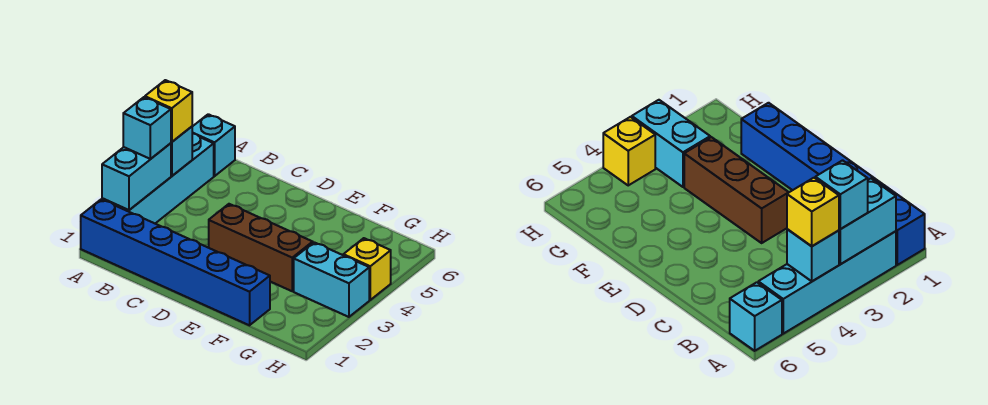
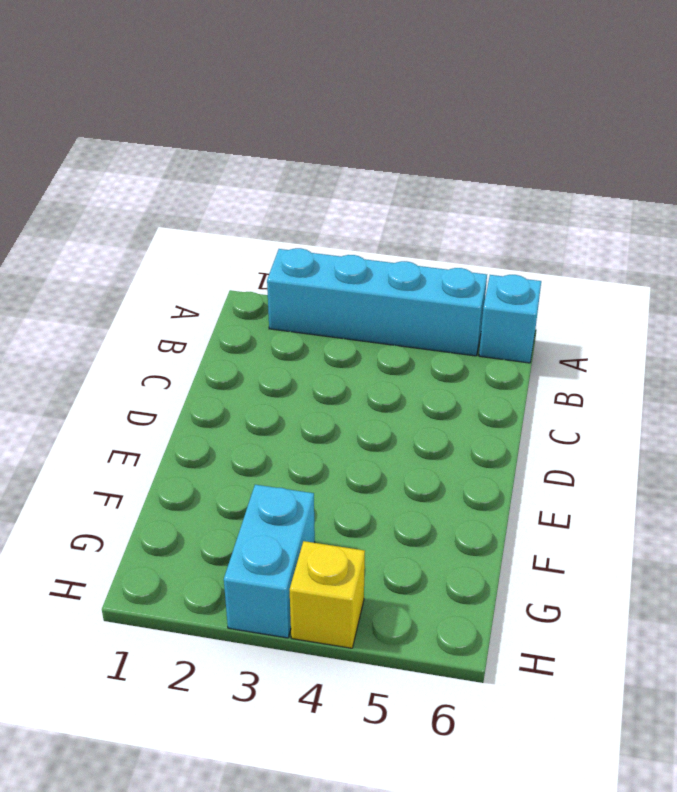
none -> blue 1x6 brick [81,199,270,325]
none -> brown 1x3 brick [209,204,313,291]

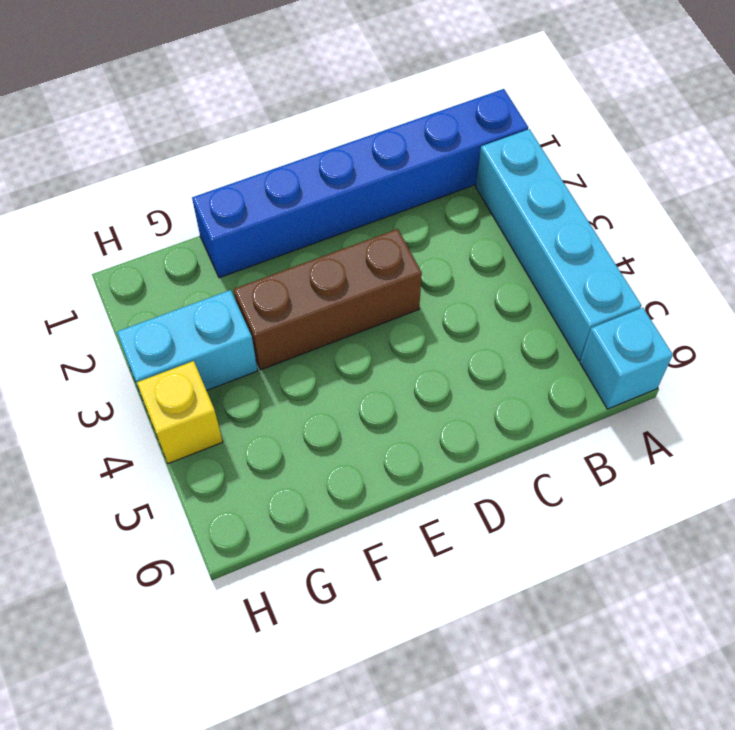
none -> cyan 1x2 brick [102,143,171,210]
none -> cyan 1x1 brick [171,127,192,176]

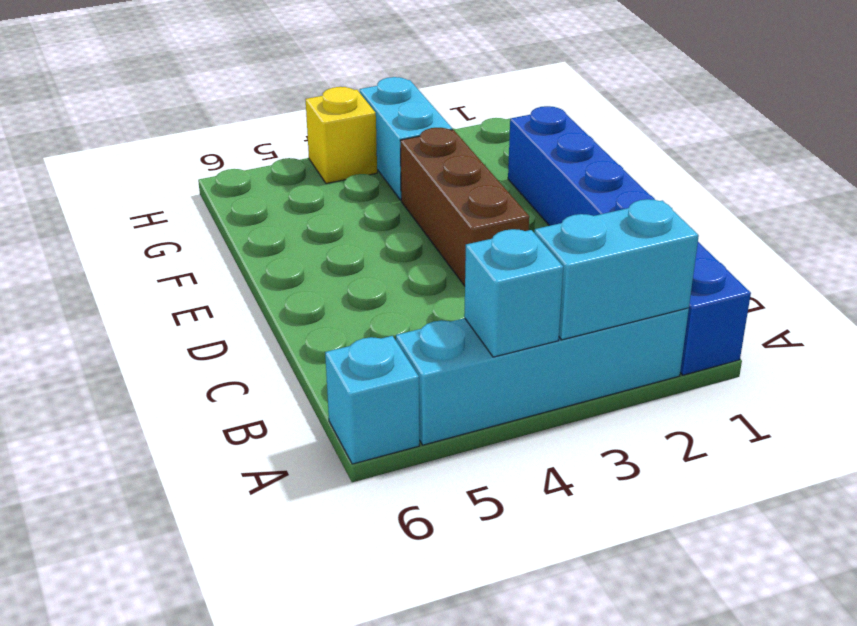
none -> cyan 1x1 brick [123,97,171,159]
none -> yellow 1x1 brick [145,80,192,142]

